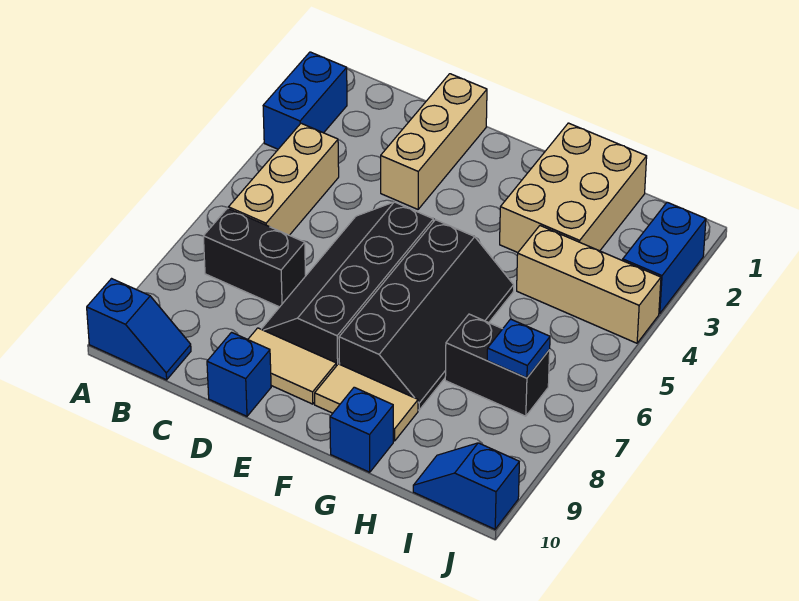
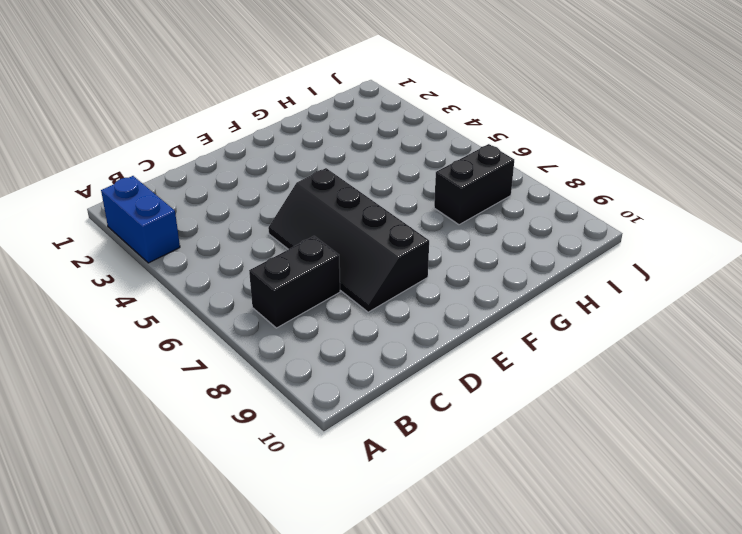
none -> blue 1x2 slope [87,279,191,380]
none -> tan 1x3 brick [229,123,339,235]
none -> tan 1x3 brick [381,74,487,209]

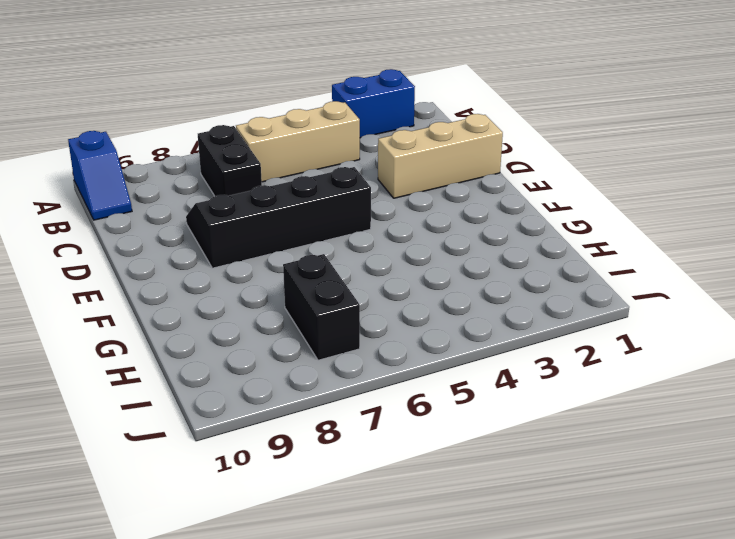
none -> tan 1x2 tile [248,328,336,404]
none -> blue 1x1 brick [207,332,271,416]
none -> black 2x4 slope [339,220,514,410]

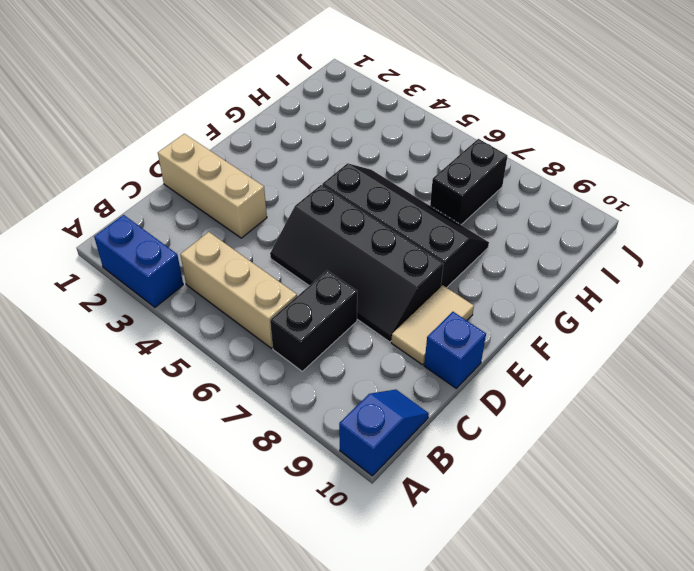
none -> tan 1x2 tile [315,364,418,441]
none -> tan 2x3 brick [500,123,647,252]
none -> blue 1x1 brick [330,387,393,472]

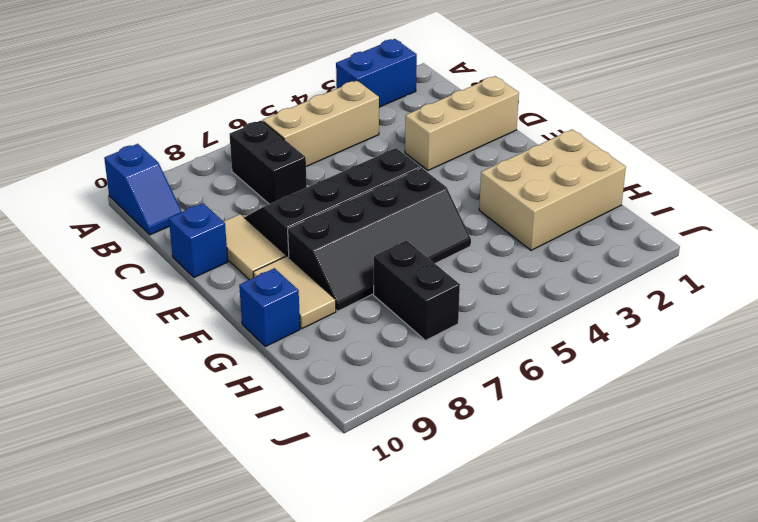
none -> tan 1x3 brick [517,226,661,343]
none -> blue 1x2 slope [413,443,519,529]
none -> blue 1x2 brick [623,202,706,314]

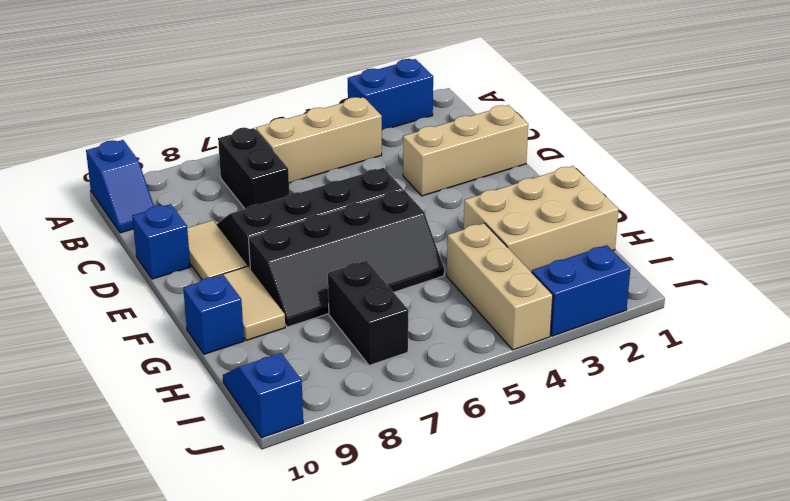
none -> blue 1x1 plate [487,319,550,378]

